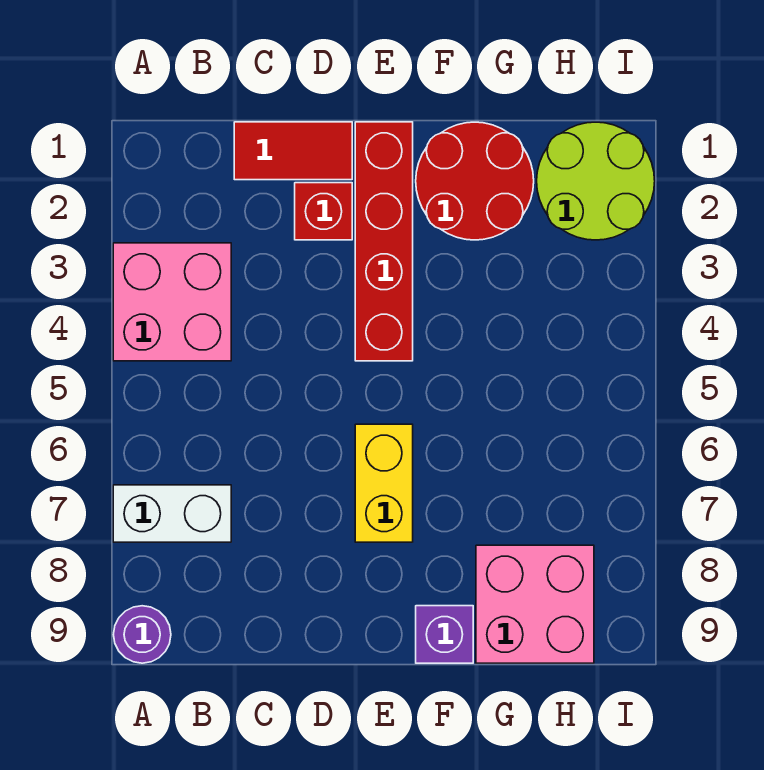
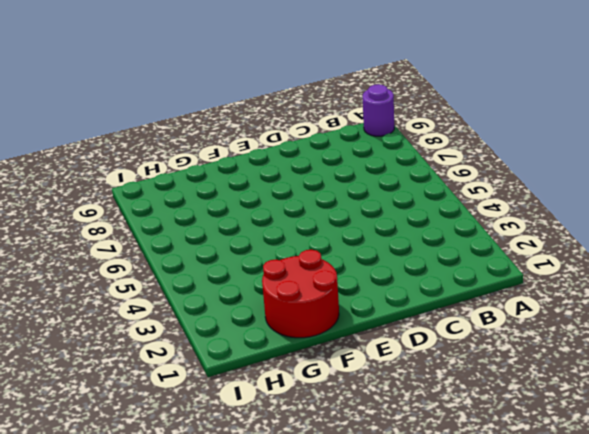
none -> pink 2x2 brick [113,243,231,361]
none -> white 1x2 brick [113,485,231,542]

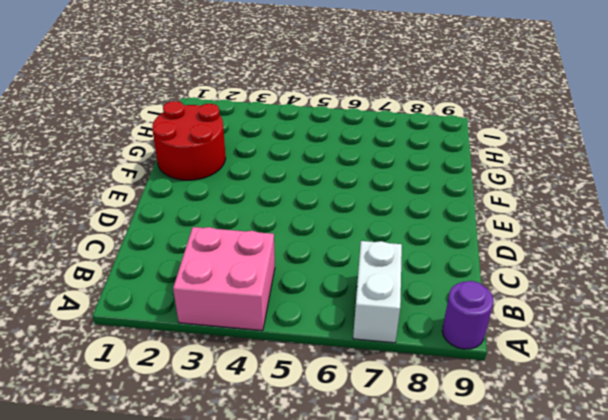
none -> red 1x2 tile [234,122,352,180]
none -> red 1x1 brick [295,183,352,240]

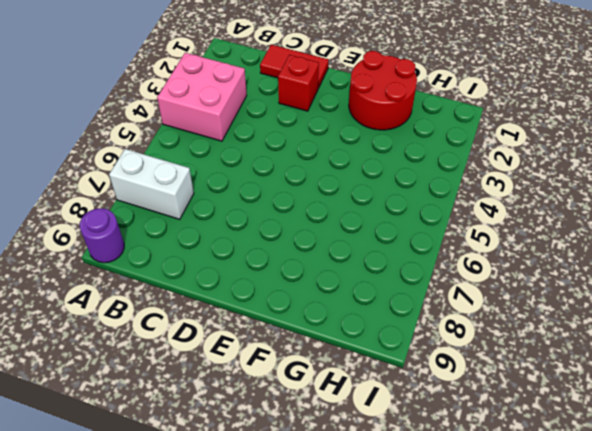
none -> red 1x4 brick [355,122,413,361]
none -> yellow 1x2 brick [355,424,413,542]

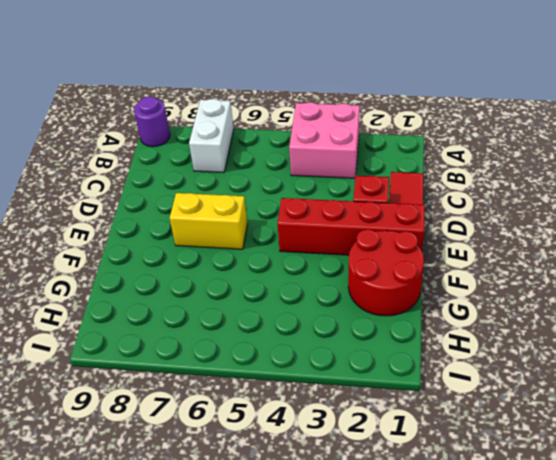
none -> purple 1x1 brick [416,606,473,663]
none -> pink 2x2 brick [476,545,594,663]

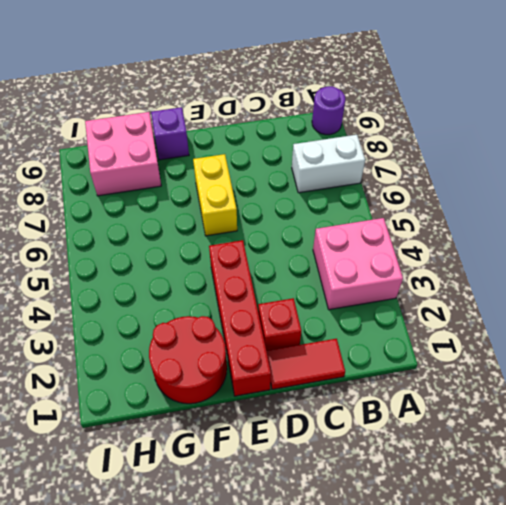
none -> lime 2x2 round brick [537,122,655,240]

